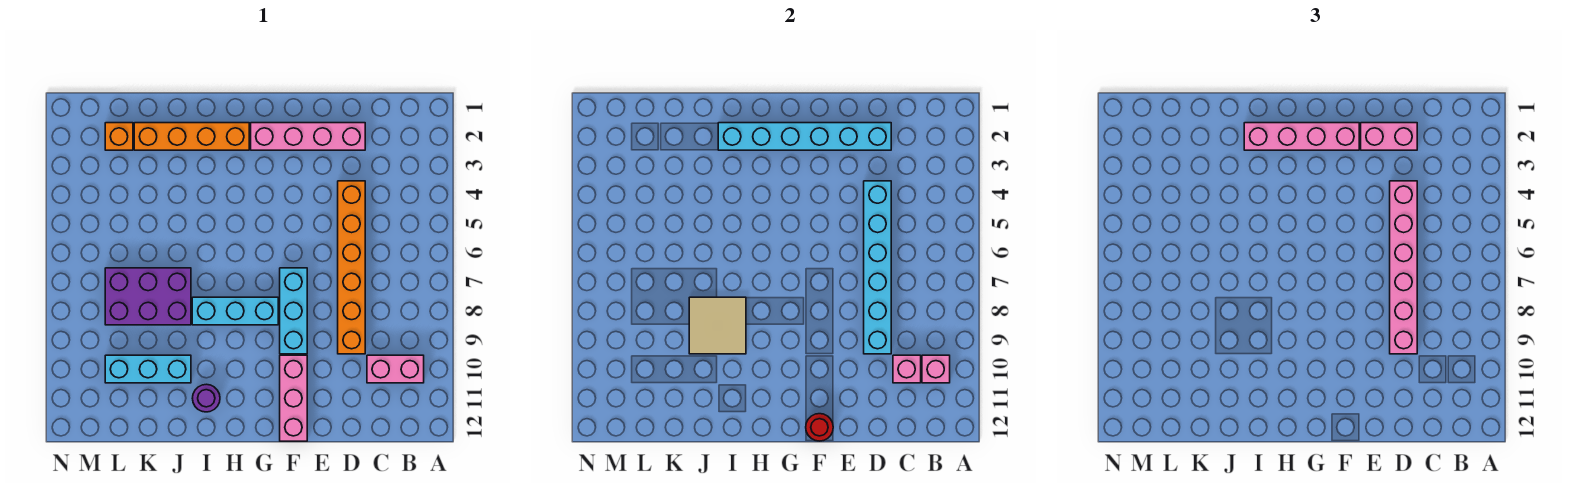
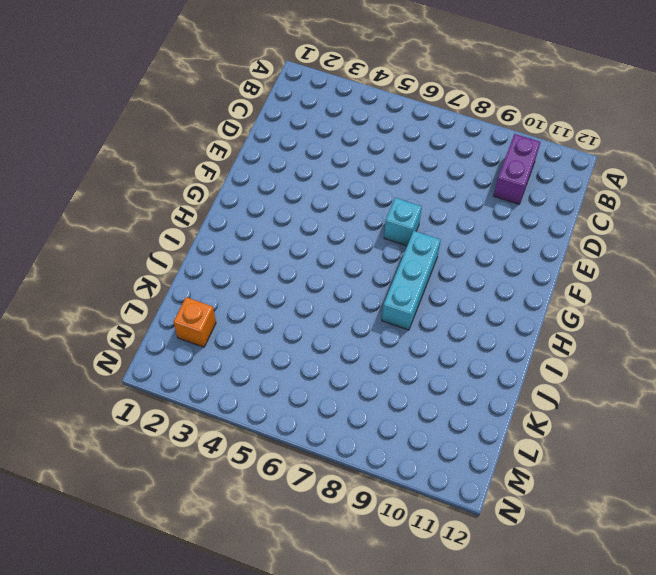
purple 1x2 brick [494,134,541,204] -> pink 1x2 brick [367,355,424,383]
cyan 1x1 brick [384,198,422,246] -> cyan 1x3 brick [280,268,307,354]
none -> pink 1x4 brick [251,123,365,150]
none -> orange 1x6 brick [338,181,365,354]
none -> pink 1x3 brick [280,355,307,441]

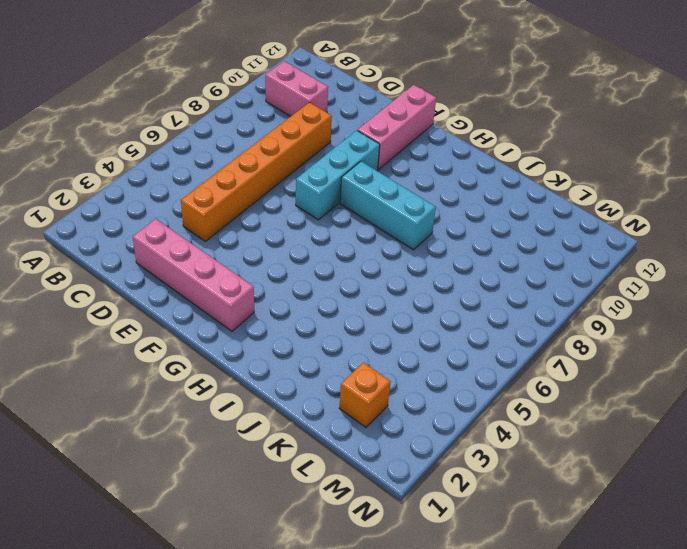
none -> orange 1x4 brick [134,123,249,150]
none -> purple 1x1 round brick [192,384,220,412]
none -> purple 2x3 brick [105,268,191,325]

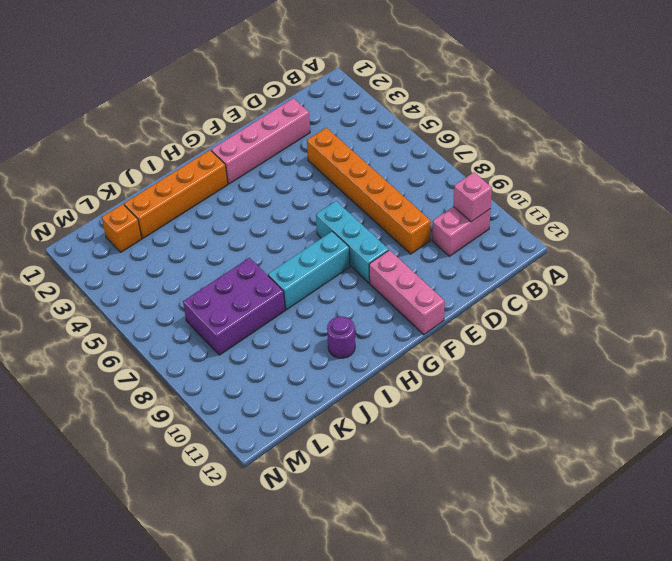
none -> cyan 1x3 brick [105,355,191,383]
none -> pink 1x1 brick [893,355,921,383]
none -> cyan 1x6 brick [718,123,891,150]

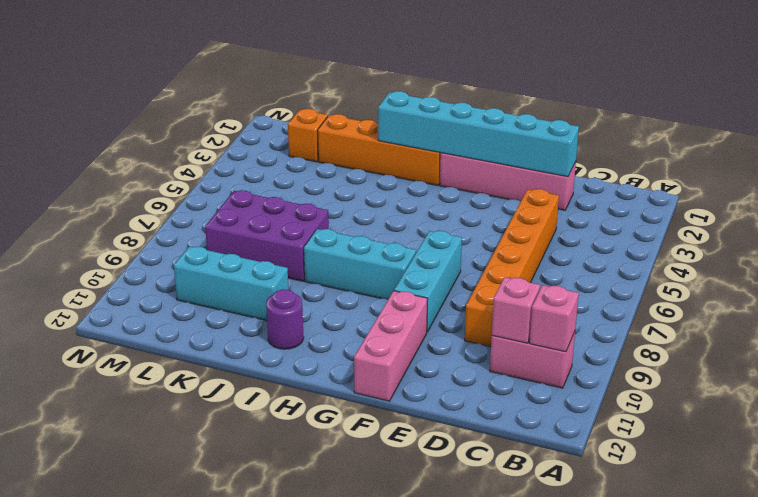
none -> cyan 1x6 brick [864,181,891,354]
none -> red 1x1 round brick [806,414,833,441]
none -> tan 2x2 tile [689,297,746,354]

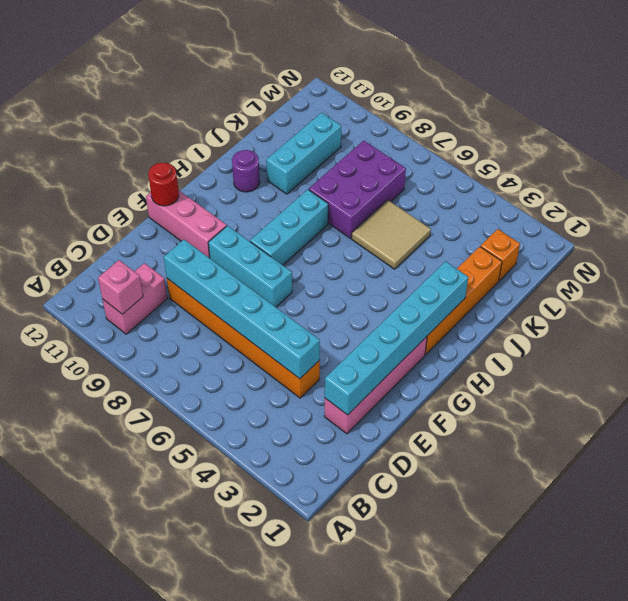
tan 2x2 tile [352,200,431,269] -> tan 2x2 tile moved to [689,297,746,354]
none -> pink 1x1 brick [893,355,921,383]
none -> pink 1x2 brick [1361,123,1417,150]
none -> pink 1x6 brick [1390,181,1417,354]

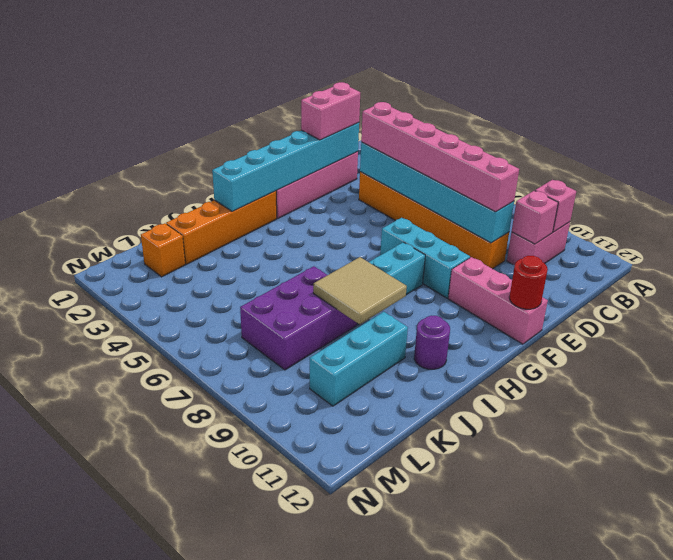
none -> pink 1x4 brick [1244,123,1359,150]

